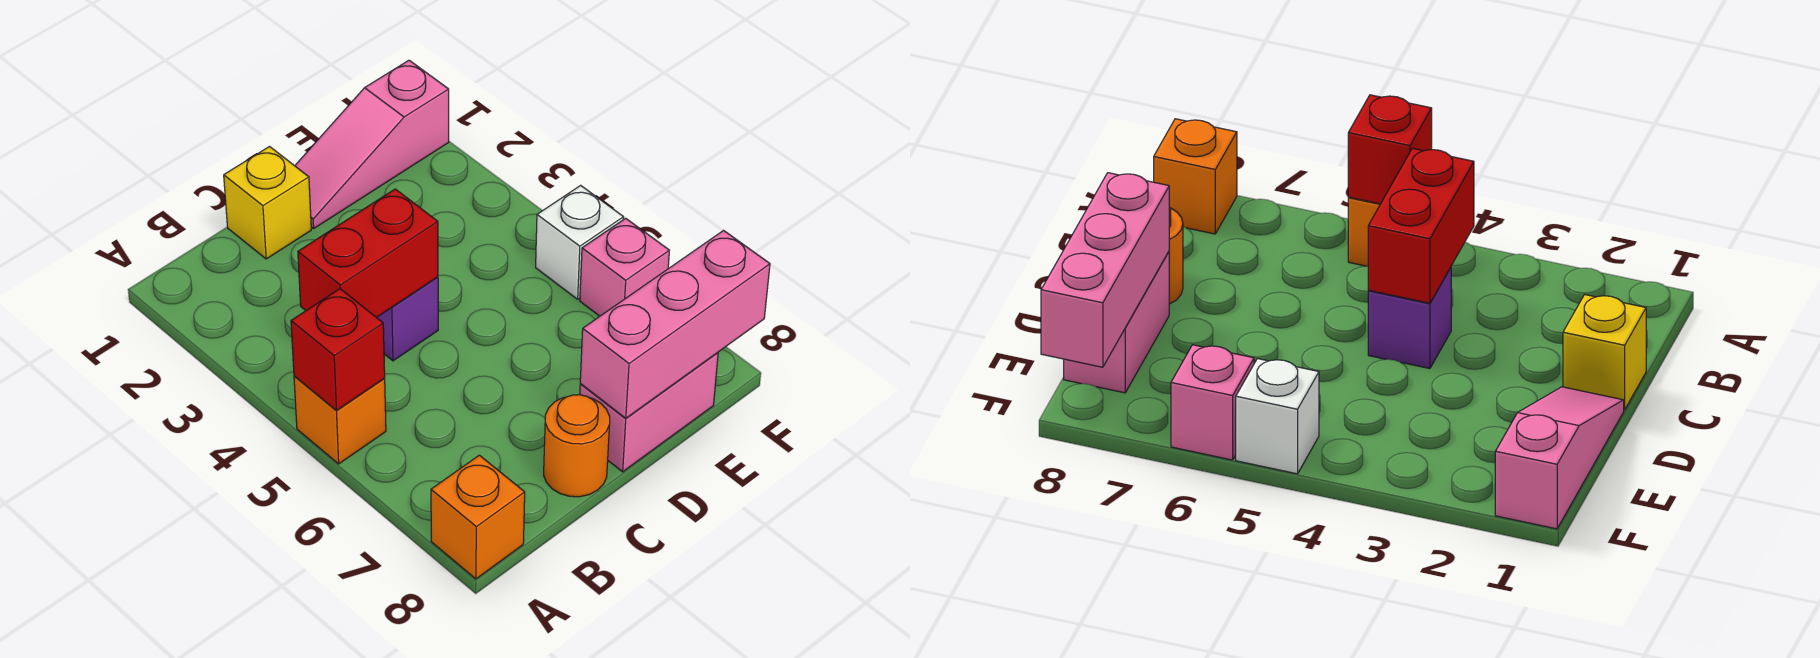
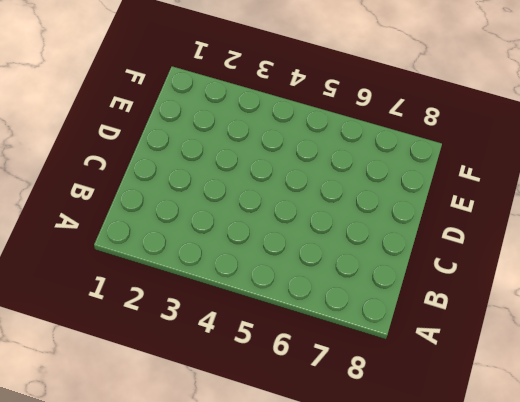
none -> orange 1x1 brick [294,376,386,464]
none -> orange 1x1 brick [431,455,525,579]
none -> yellow 1x1 brick [224,147,311,259]

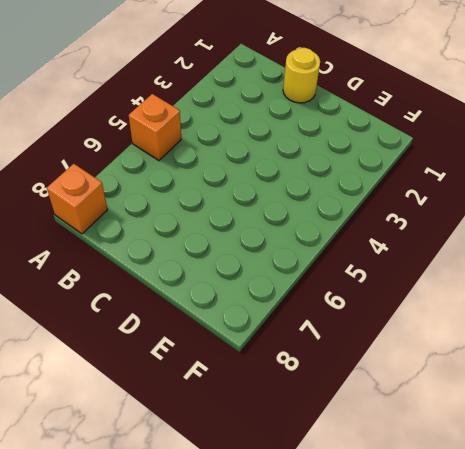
yellow 1x1 round brick [283,48,320,103] -> yellow 1x1 brick [224,147,311,259]
none -> purple 1x1 brick [377,277,438,361]
none -> orange 1x1 round brick [544,395,610,497]
none -> pink 1x3 slope [295,60,449,228]

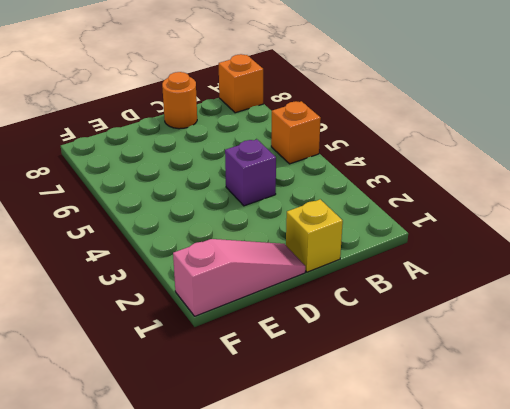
none -> pink 1x2 brick [580,353,718,472]
none -> white 1x1 brick [536,185,624,299]
none -> pink 1x1 brick [580,218,669,316]

